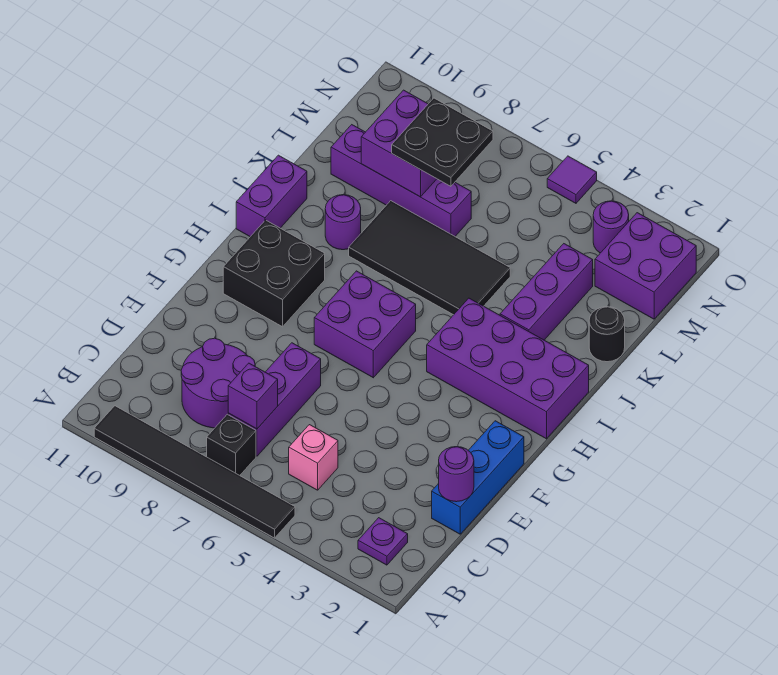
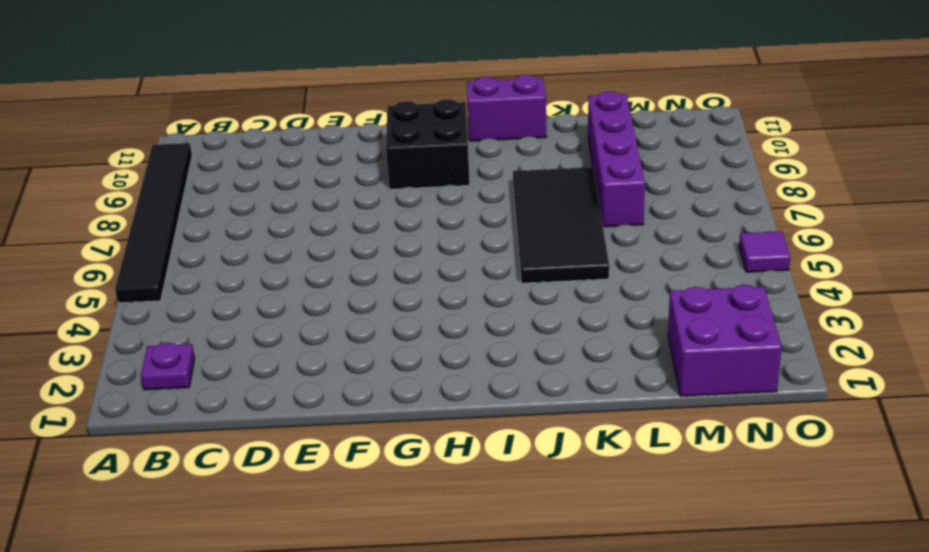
none -> black 1x1 brick [207,414,256,475]
none -> pink 1x1 brick [289,425,338,490]
none -> purple 1x3 brick [228,343,321,456]

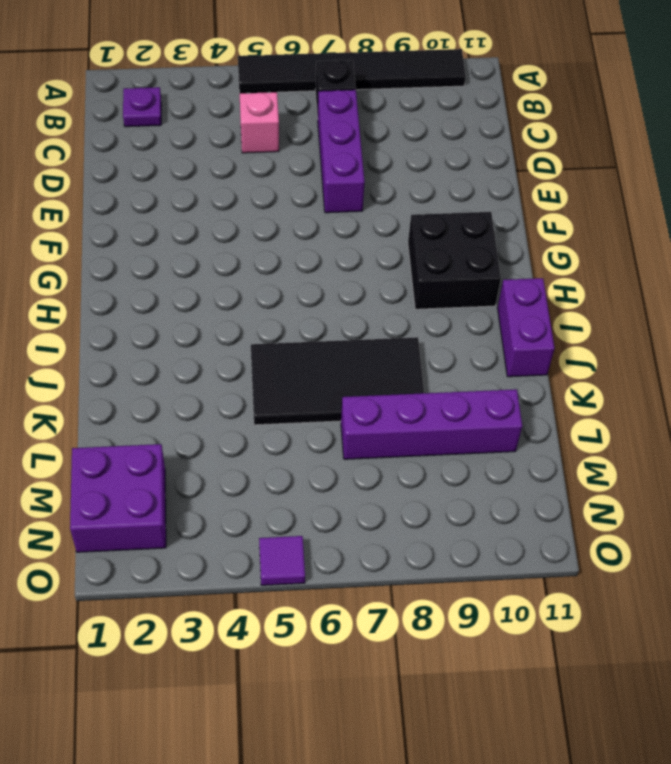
none -> purple 2x2 round brick [181,338,255,428]
none -> blue 1x3 brick [432,421,524,534]
none -> purple 2x2 brick [314,271,416,378]

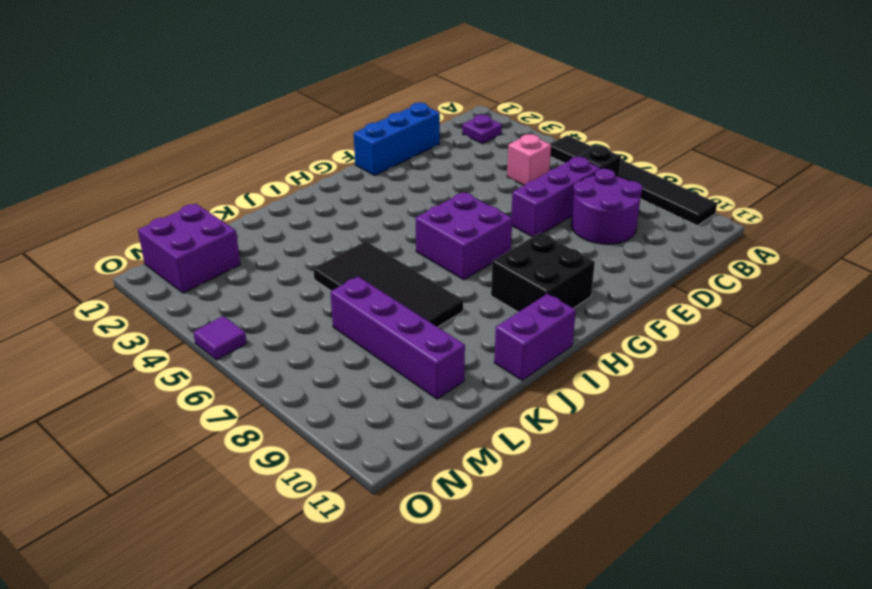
none -> purple 2x4 brick [427,298,589,439]
none -> purple 1x3 brick [500,244,593,340]
none -> purple 1x1 round brick [325,195,361,250]

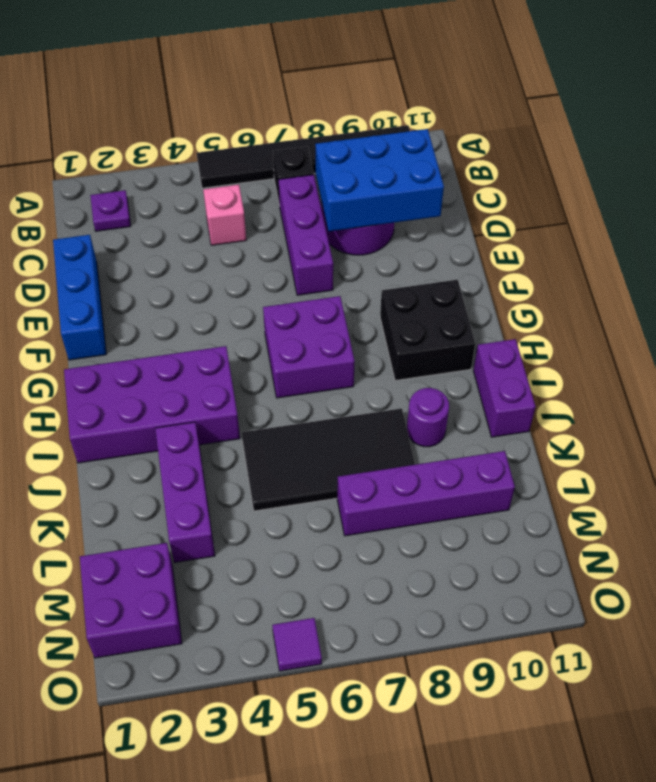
blue 2x3 brick [315,129,444,231] -> none
none -> black 1x1 round brick [589,307,625,362]
none -> purple 1x1 round brick [593,201,629,253]
none -> purple 1x1 brick [228,363,278,429]

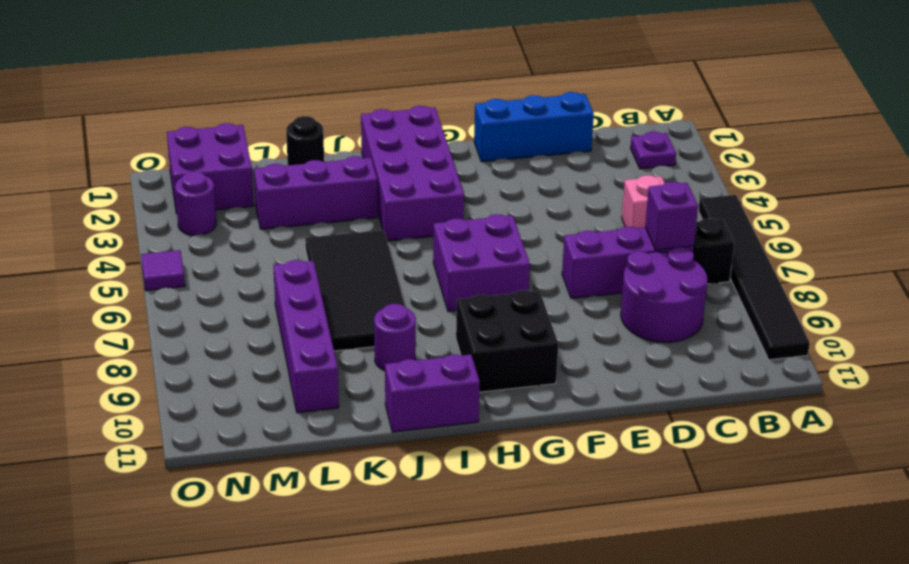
none -> purple 1x1 round brick [439,447,474,502]
none -> purple 2x2 brick [361,90,437,197]
none -> black 2x2 plate [392,98,493,186]

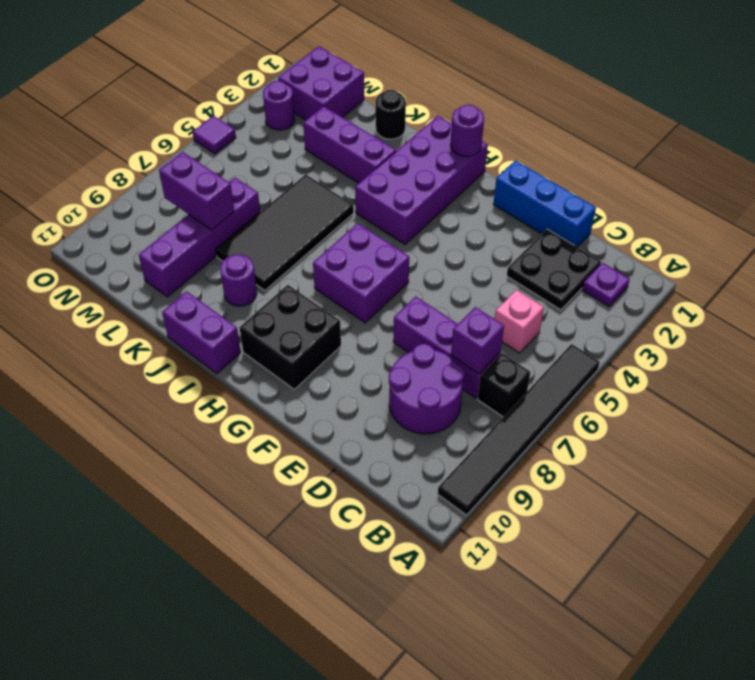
black 2x2 plate [507,229,601,310] -> black 2x2 plate moved to [392,98,493,186]
purple 1x1 round brick [450,105,484,156] -> purple 1x1 round brick moved to [439,447,474,502]
purple 1x2 brick [159,152,234,230] -> purple 2x2 brick [361,90,437,197]

